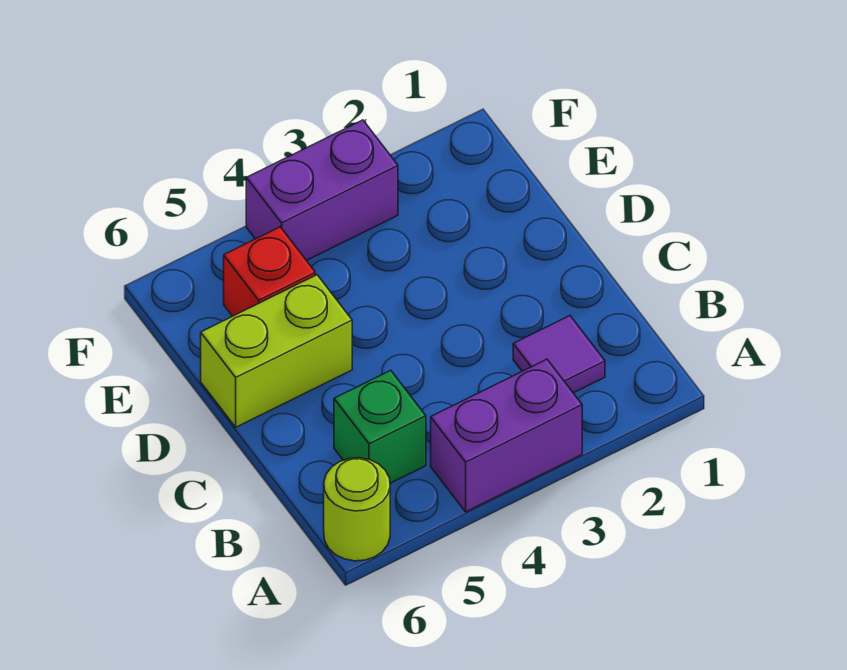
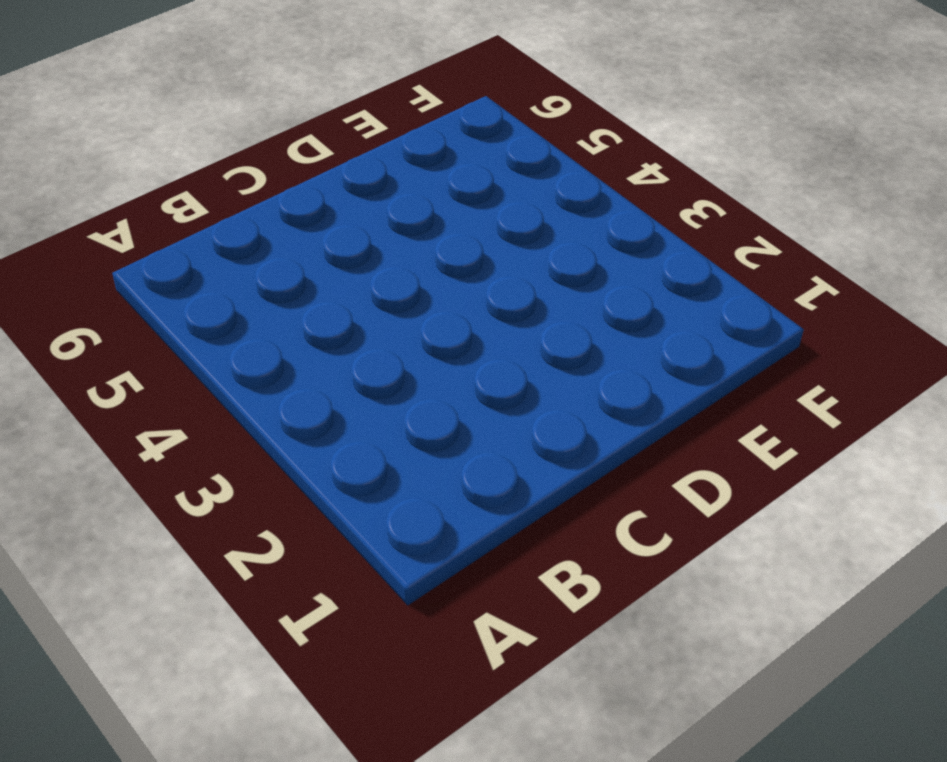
none -> purple 1x2 brick [431,359,582,512]
none -> lime 1x1 round brick [324,458,390,561]

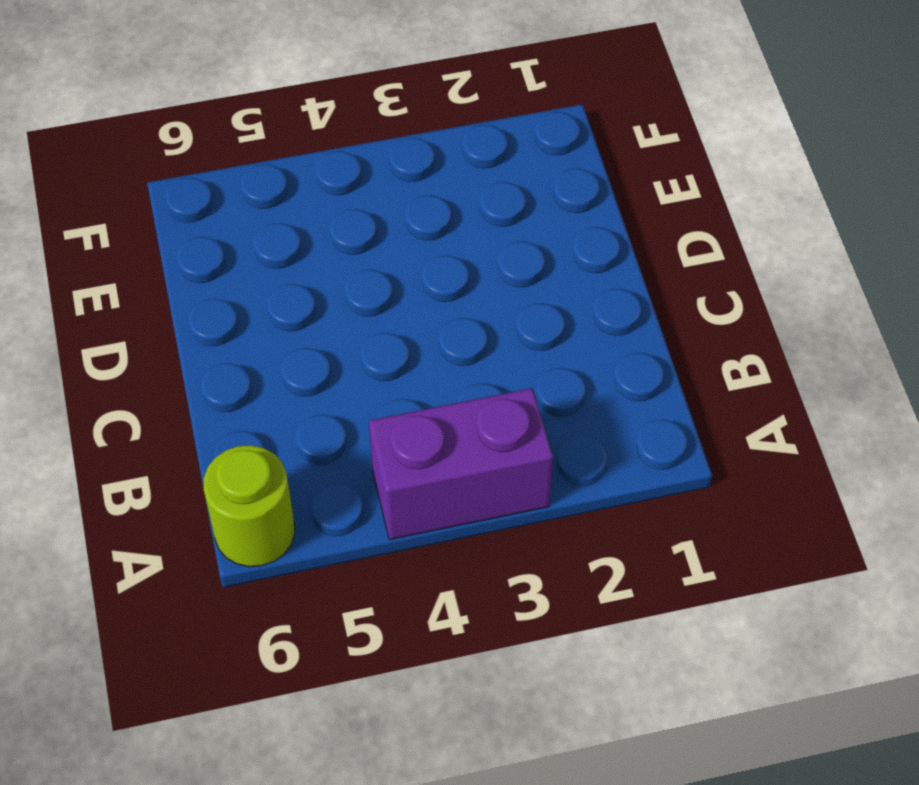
none -> purple 1x1 tile [513,316,605,393]
none -> green 1x1 brick [334,370,426,483]

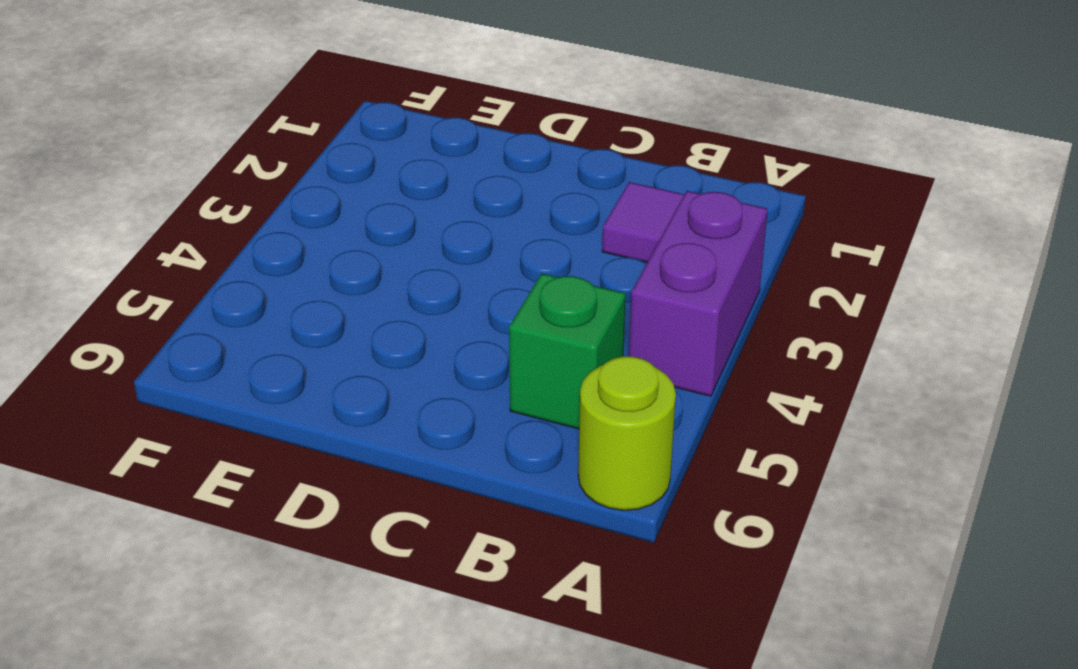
none -> lime 1x2 brick [201,275,352,427]
none -> red 1x1 brick [224,227,315,316]

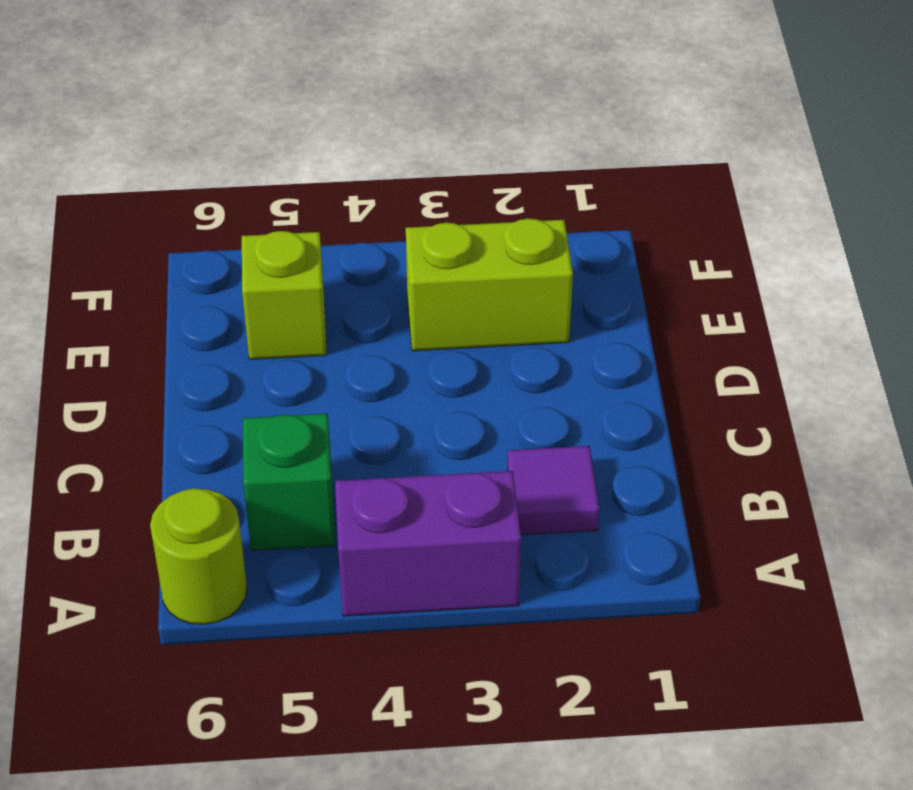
lime 1x2 brick [406,218,573,351] -> lime 1x2 brick moved to [201,275,352,427]
lime 1x1 brick [242,231,327,359] -> red 1x1 brick [224,227,315,316]
none -> purple 1x2 brick [246,120,398,261]

